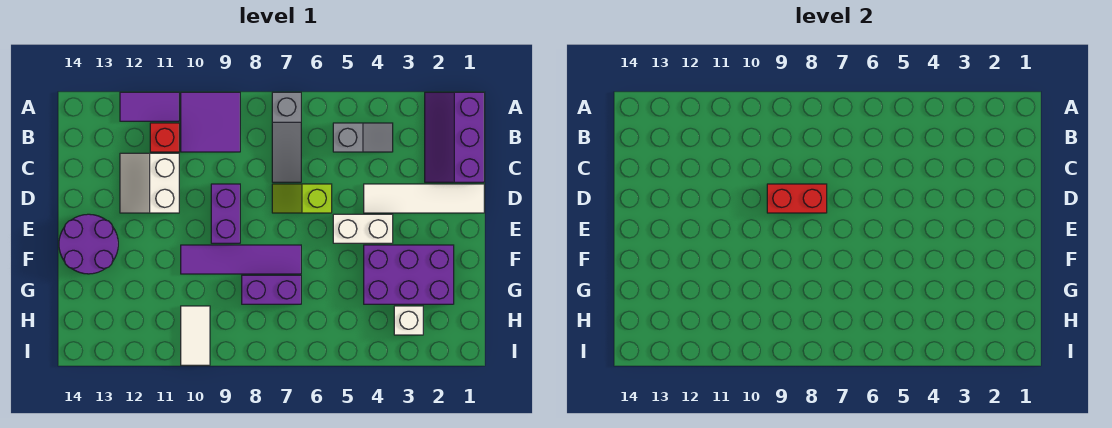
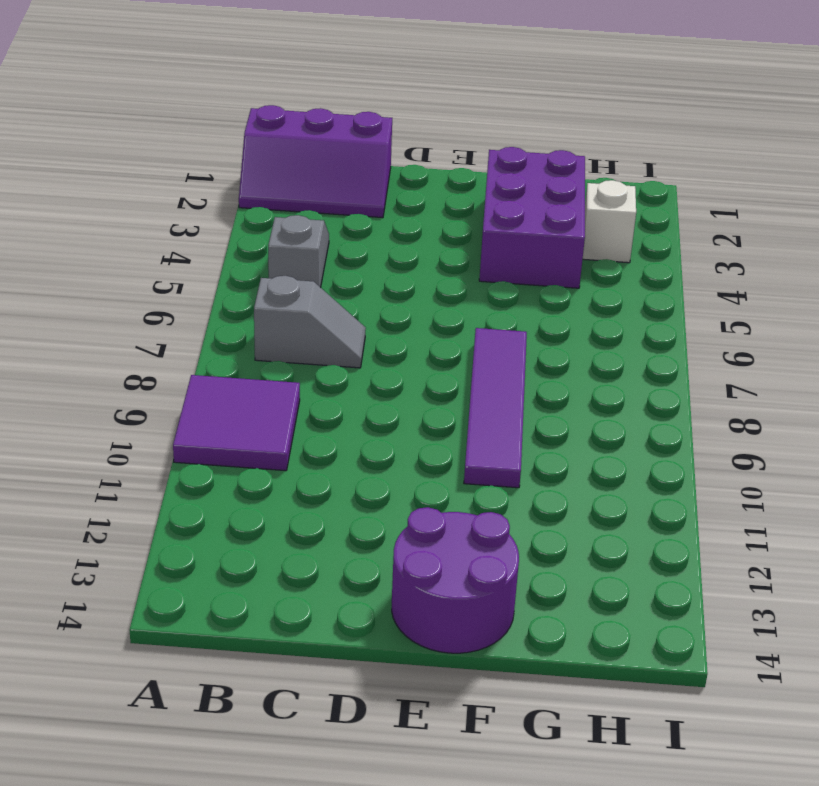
grey 1x2 slope [254,276,366,368] -> grey 1x3 slope [272,92,301,182]
none -> purple 1x2 tile [120,92,179,121]
none -> red 1x1 brick [150,123,179,152]
none -> white 2x2 slope [120,153,179,213]

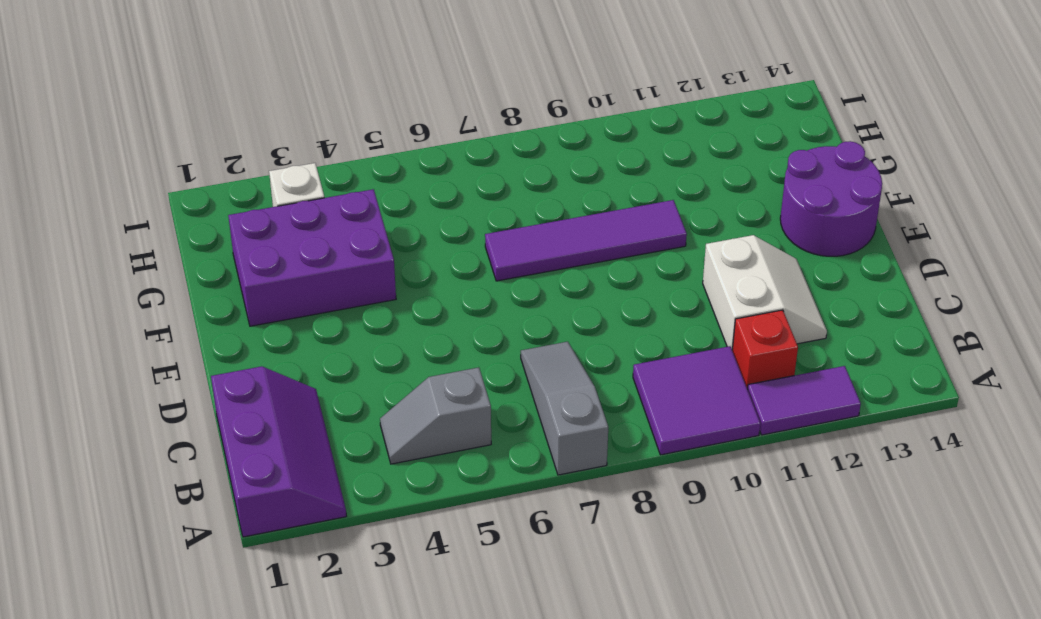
none -> white 1x4 tile [364,184,484,213]
none -> lime 1x2 slope [272,184,332,213]
none -> purple 1x2 brick [211,184,240,243]

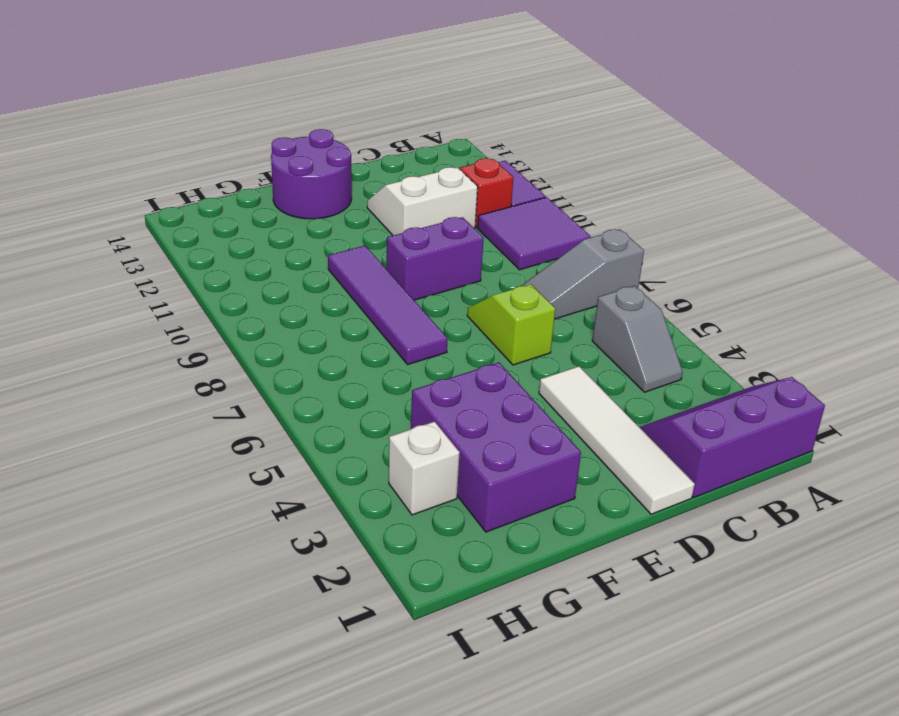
none -> white 1x2 brick [333,214,393,243]
none -> purple 1x2 brick [242,275,301,304]
none -> white 1x2 tile [181,306,210,365]

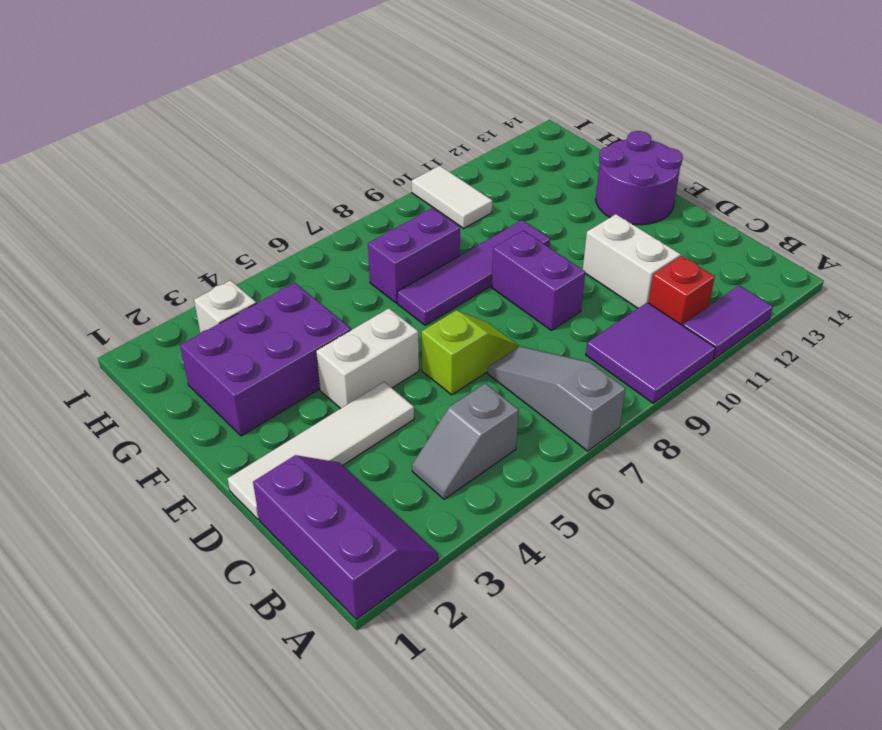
none -> red 1x2 brick [767,184,827,213]

